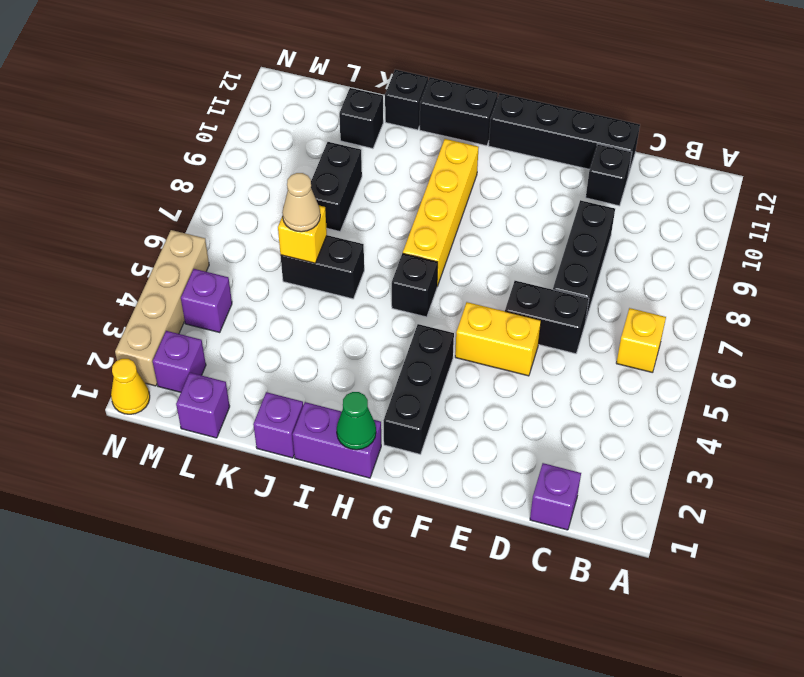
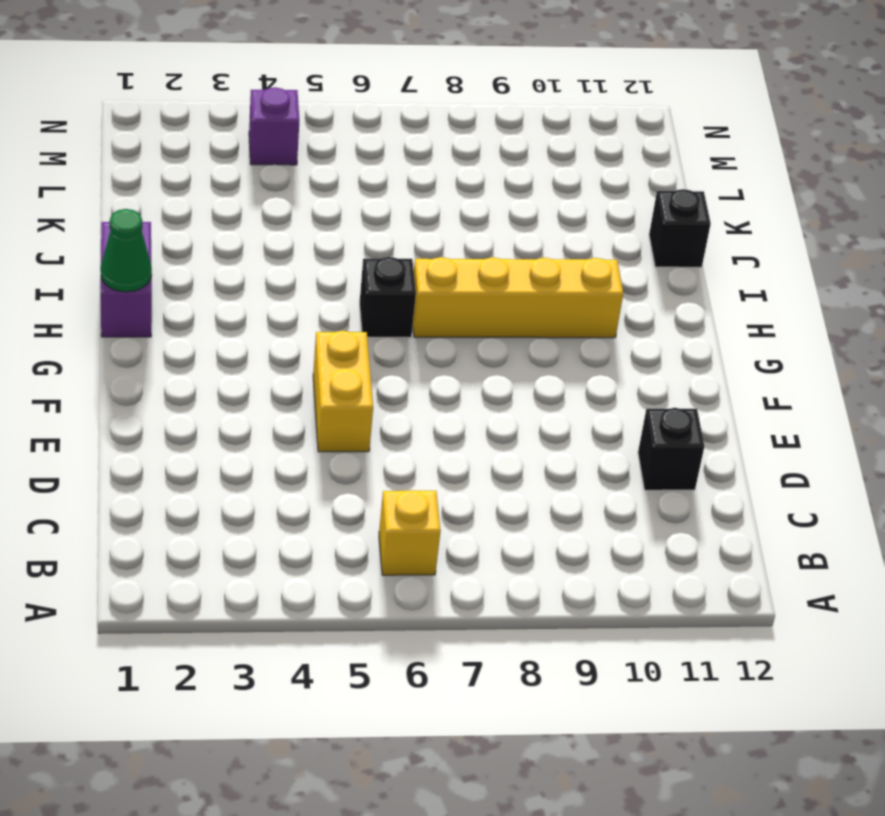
none -> purple 1x1 brick [530,463,581,530]
none -> black 1x2 brick [505,281,589,354]
none -> black 1x3 brick [553,200,615,319]

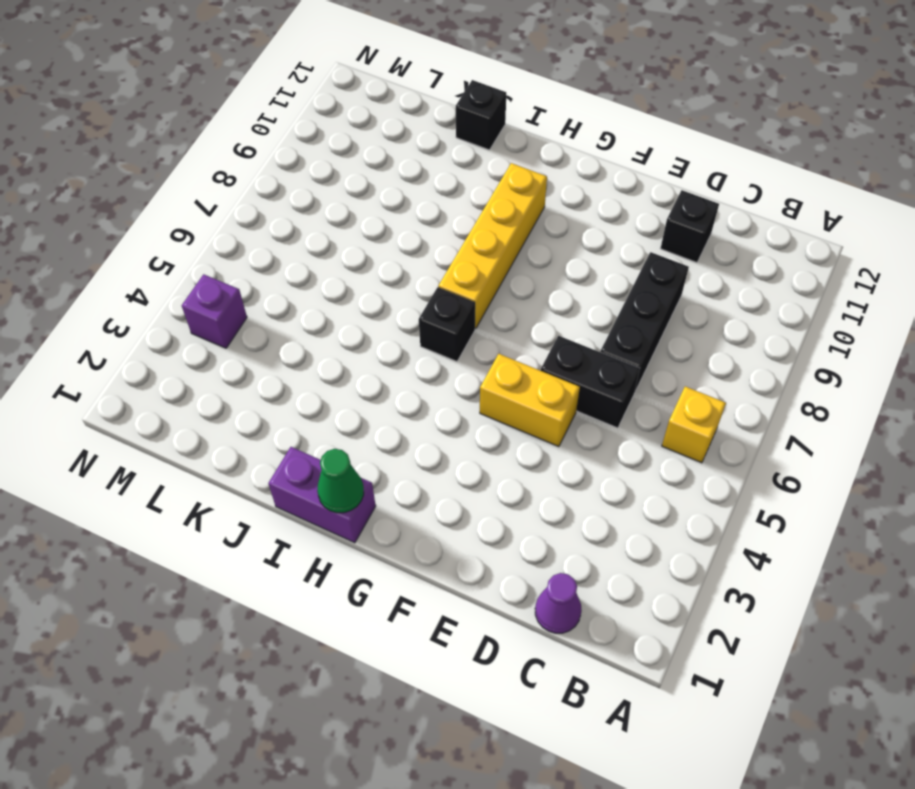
purple 1x1 cone [535,573,582,633] -> purple 1x1 brick [530,463,581,530]
none -> black 1x4 brick [489,93,640,176]
none -> black 1x3 brick [384,324,454,454]
none -> black 1x2 brick [420,77,498,146]

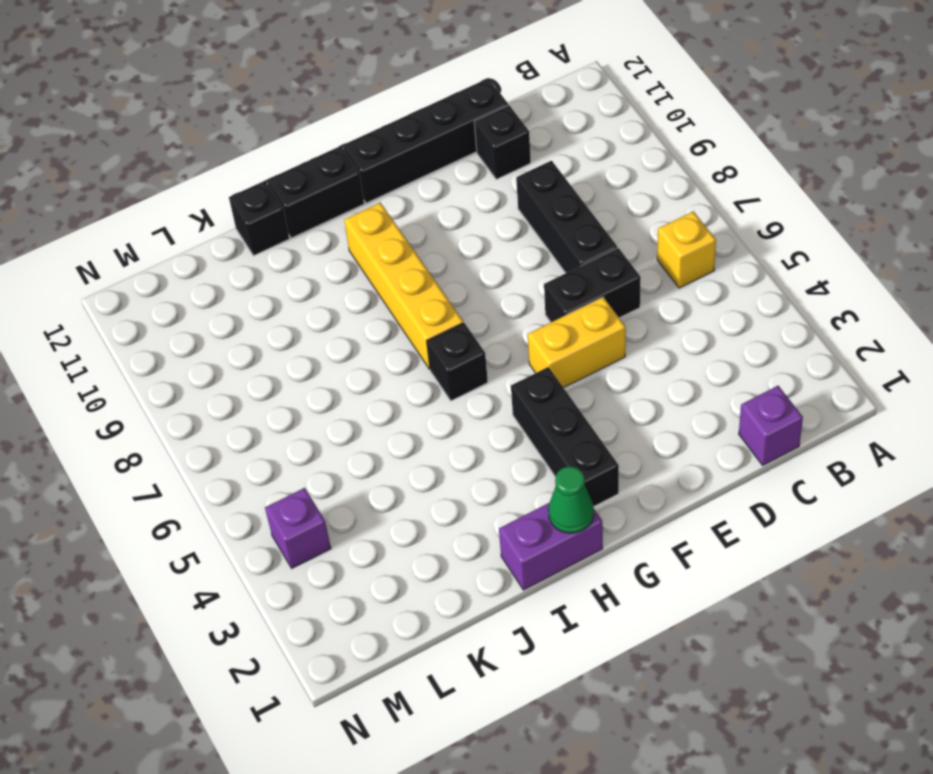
none -> purple 1x1 brick [253,392,303,458]
none -> black 1x2 brick [280,235,364,299]
none -> black 1x2 brick [311,142,362,231]

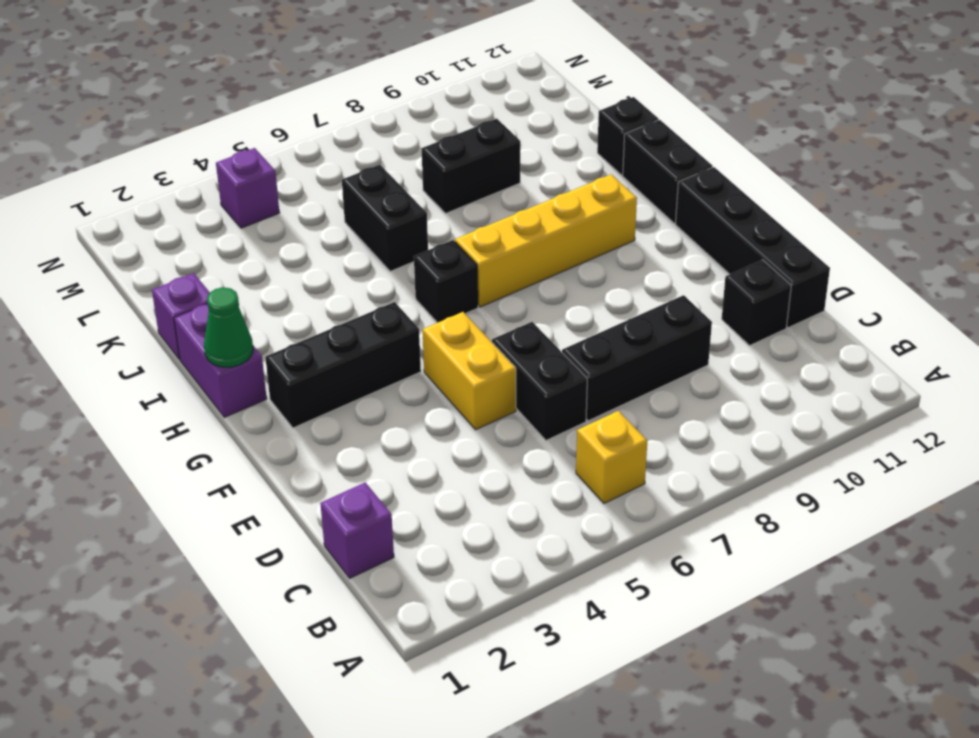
none -> black 1x1 brick [339,88,383,149]
none -> purple 1x1 brick [176,373,230,438]
none -> purple 1x1 brick [153,331,206,392]

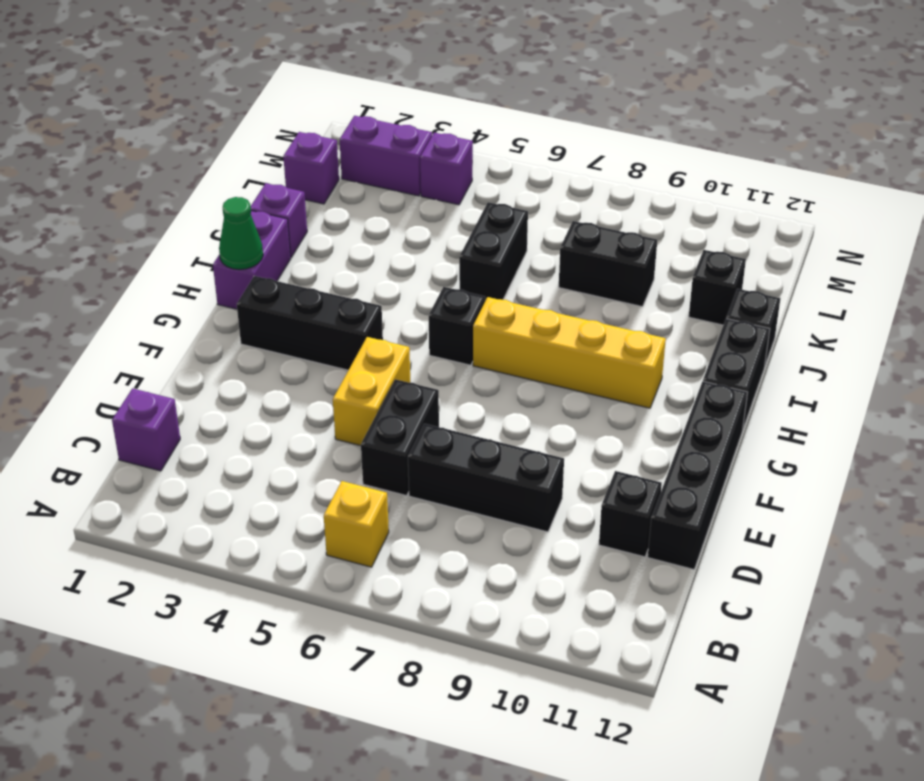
purple 1x2 brick [340,116,432,196] -> purple 1x1 brick [153,331,206,392]
none -> yellow 1x1 cone [111,359,150,414]
none -> tan 1x4 brick [115,230,209,386]
none -> yellow 1x1 brick [278,206,327,263]

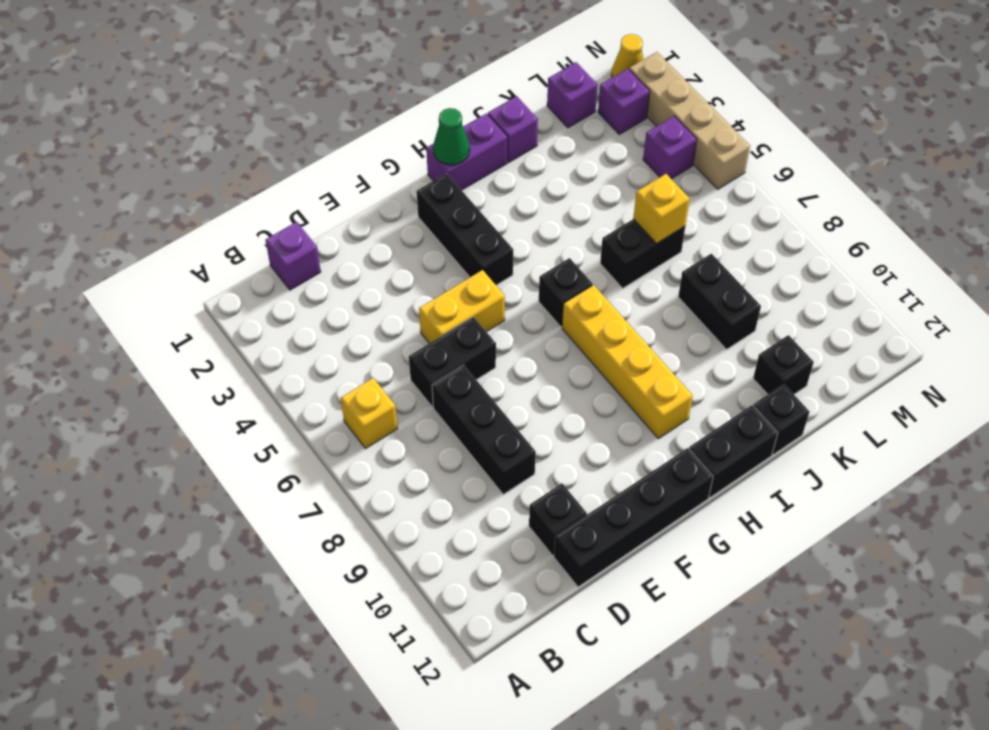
none -> tan 1x1 cone [282,173,320,232]

